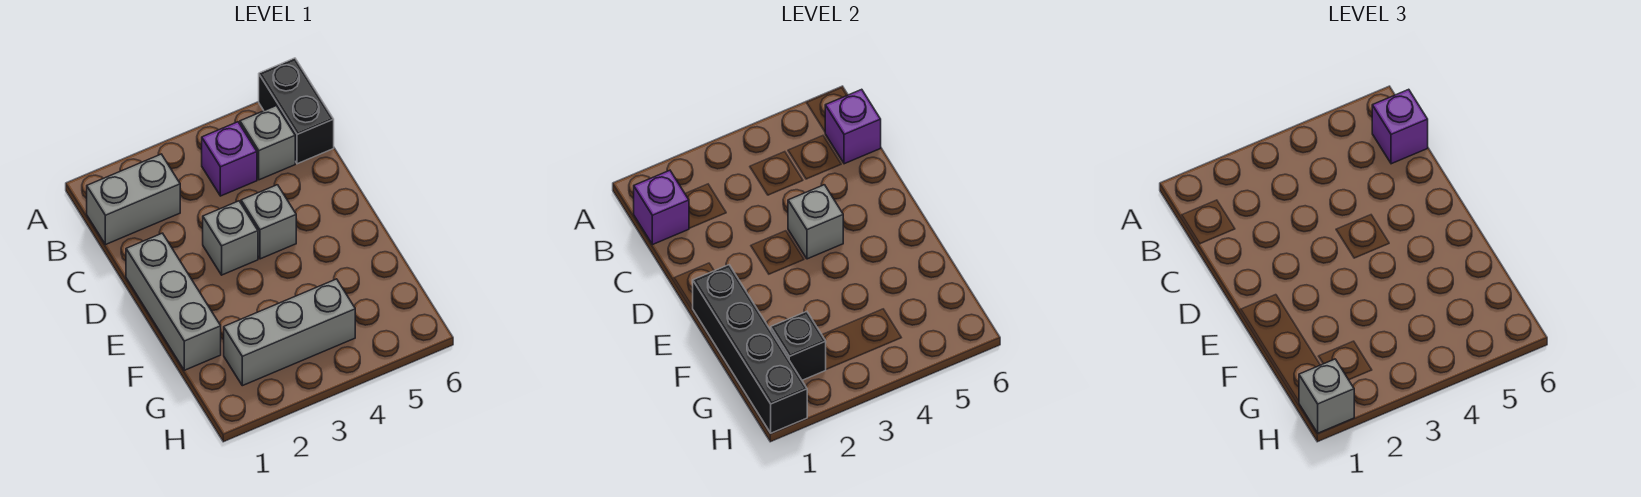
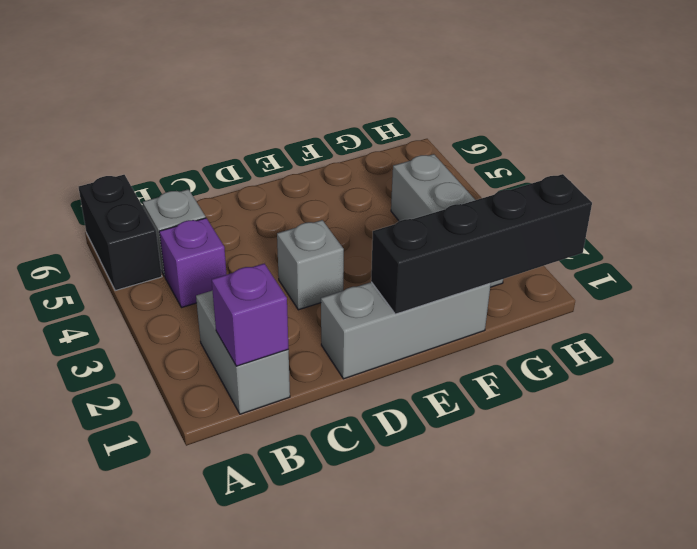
black 1x2 brick [79,175,162,291] -> black 1x2 brick turned to [259,58,334,164]
none -> grey 1x1 brick [241,185,296,259]
none -> purple 1x1 brick [825,89,881,164]
none -> grey 1x1 brick [788,185,843,259]

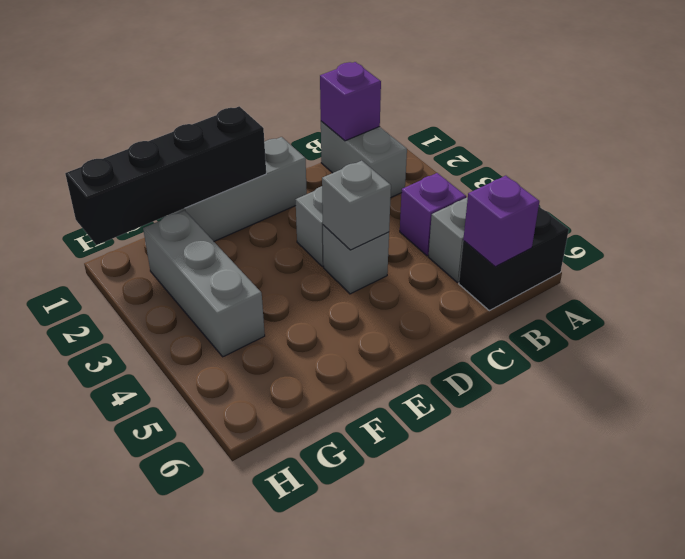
none -> black 1x1 brick [771,311,826,380]
none -> purple 1x1 brick [1372,89,1428,164]
none -> grey 1x1 brick [1299,359,1354,433]

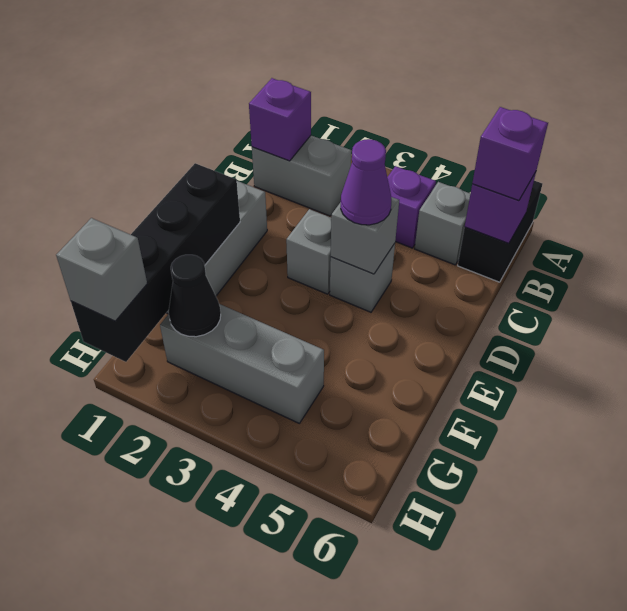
purple 1x1 cone [341,139,391,225] -> none
black 1x1 cone [169,255,221,337] -> black 1x1 brick [771,311,826,380]

